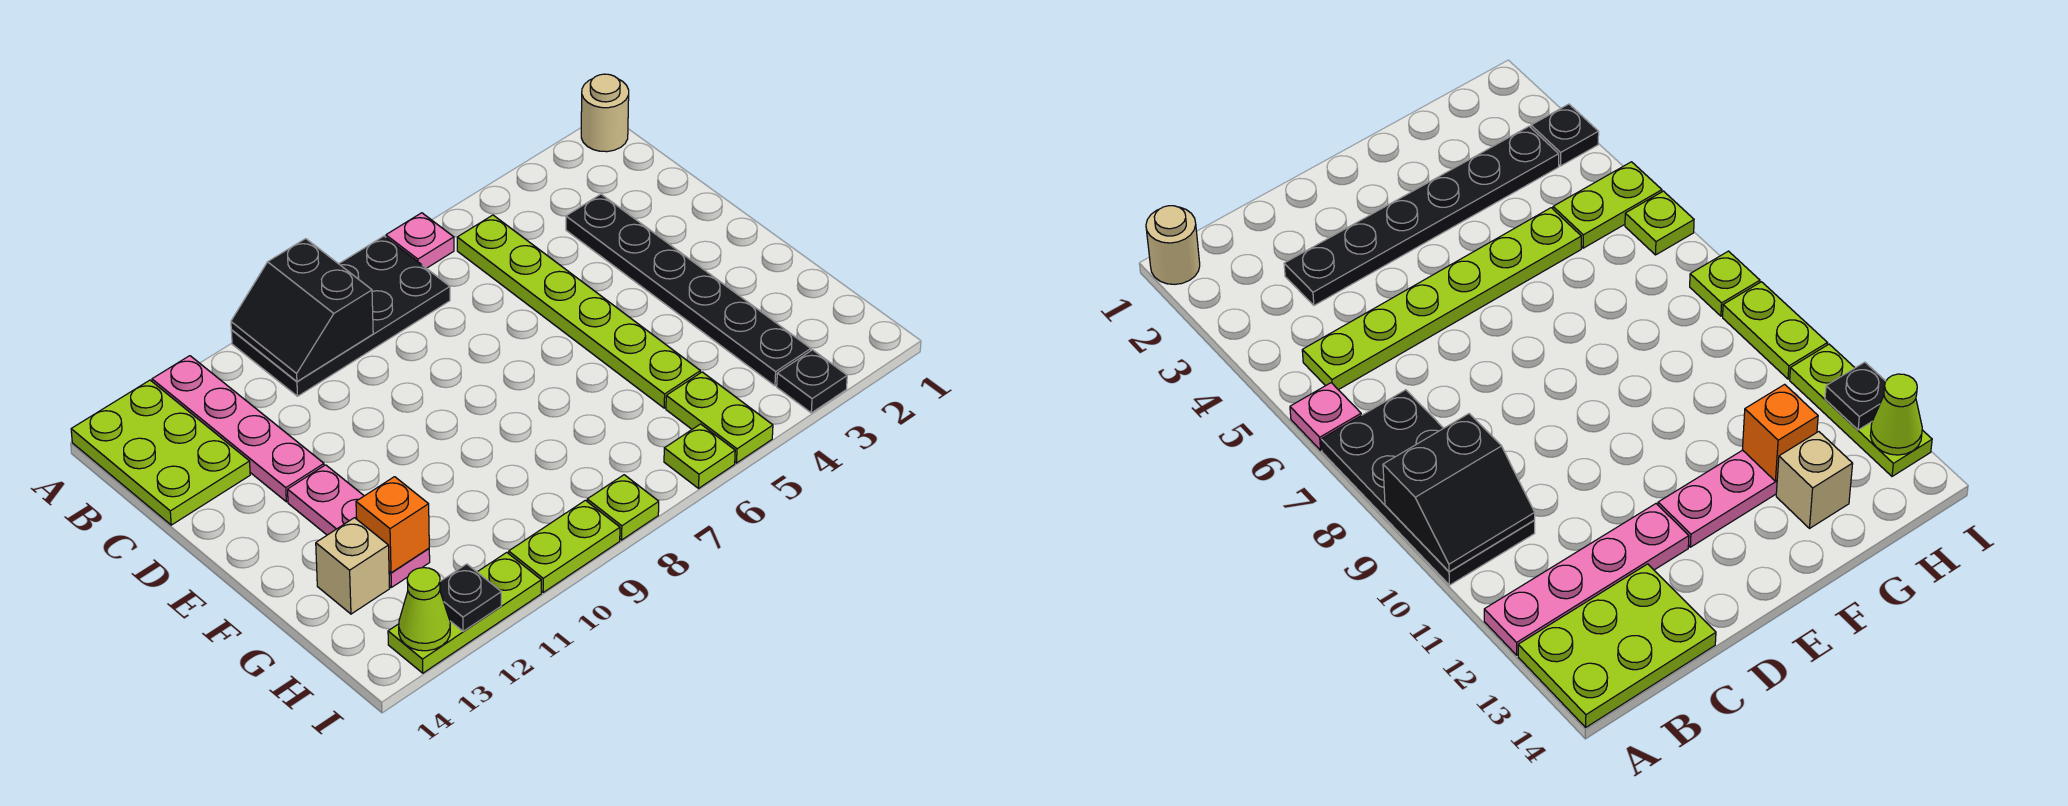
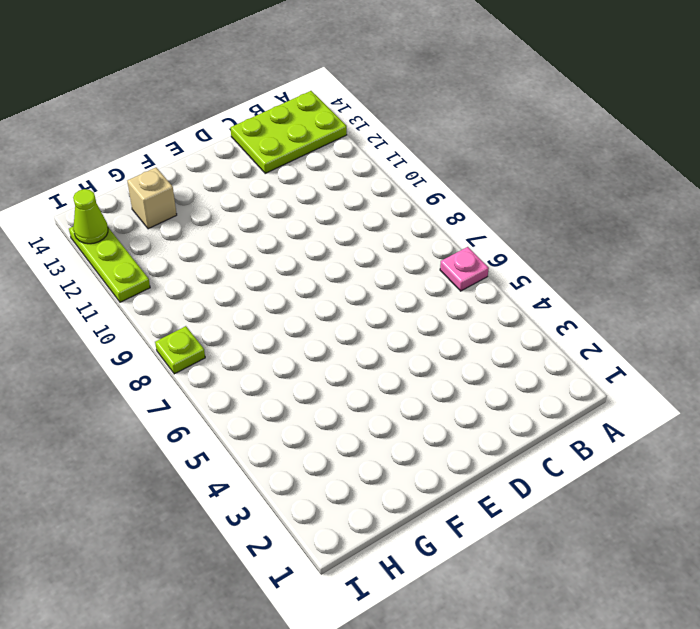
none -> tan 1x1 round brick [581,74,629,152]
none -> black 2x4 plate [231,236,450,396]
none -> pink 1x4 plate [152,356,324,502]

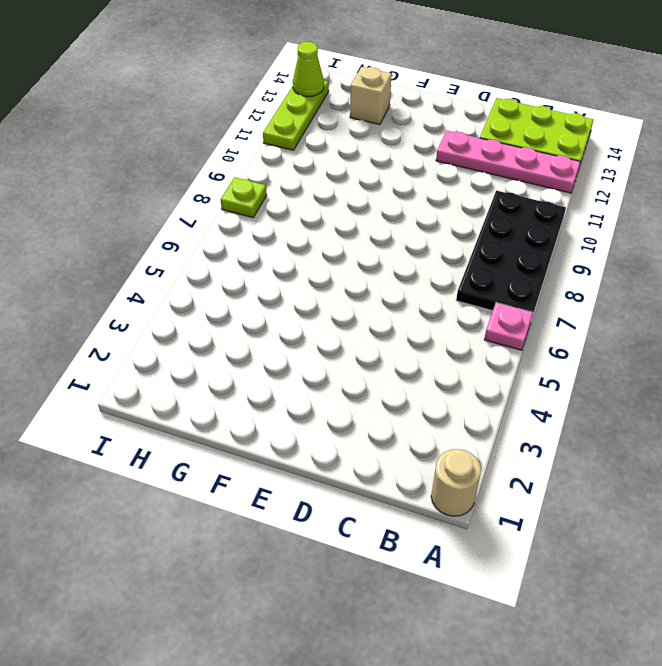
none -> lime 1x6 plate [457,215,700,408]
none -> black 1x6 plate [566,194,811,386]
none -> pink 1x3 plate [288,465,430,587]

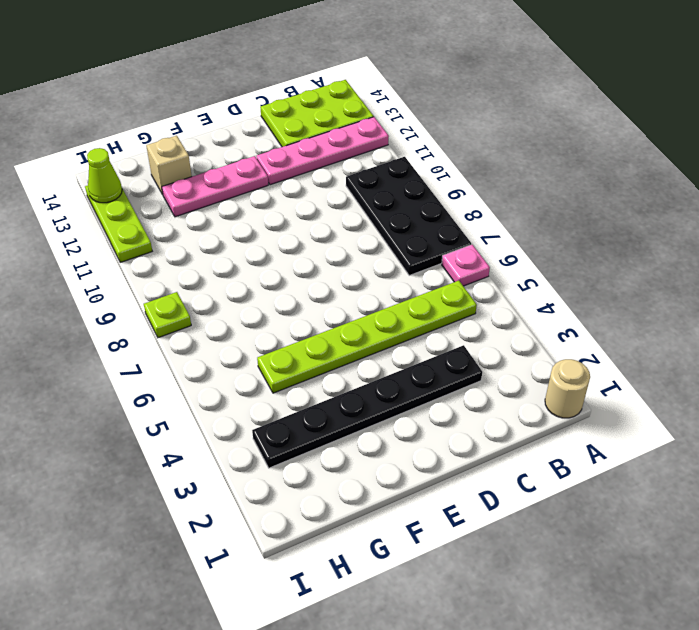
none -> lime 1x2 plate [666,372,773,463]
none -> black 1x1 plate [777,350,847,413]
none -> lime 1x1 plate [664,424,735,488]

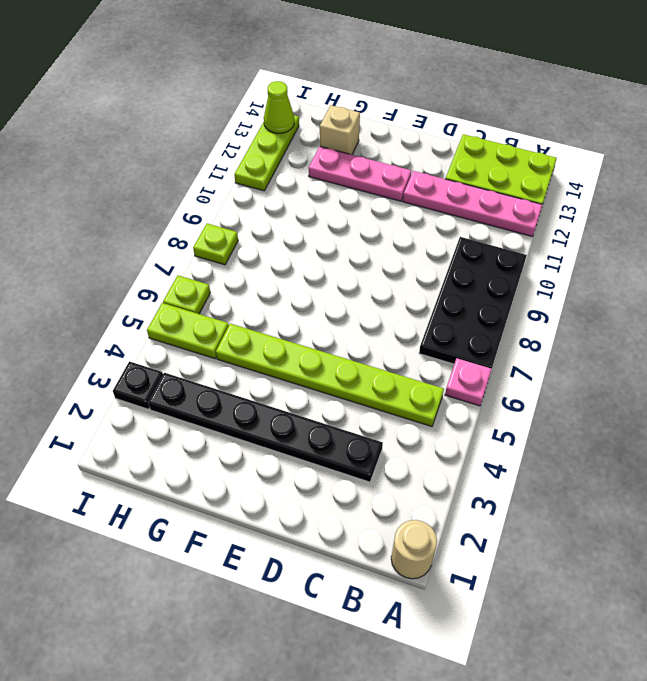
none -> lime 1x2 plate [509,500,620,592]
none -> black 2x2 slope [231,239,373,381]
none -> orange 1x1 brick [356,477,429,573]

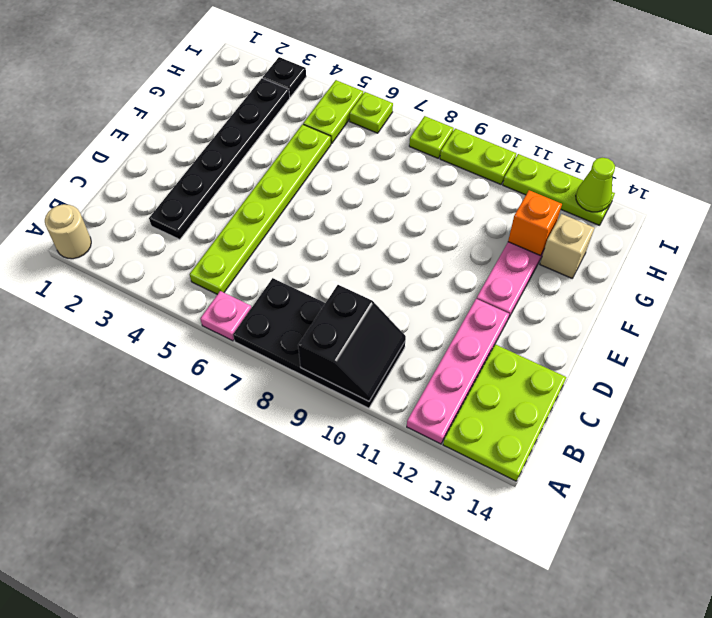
none -> black 1x1 plate [440,564,501,631]

